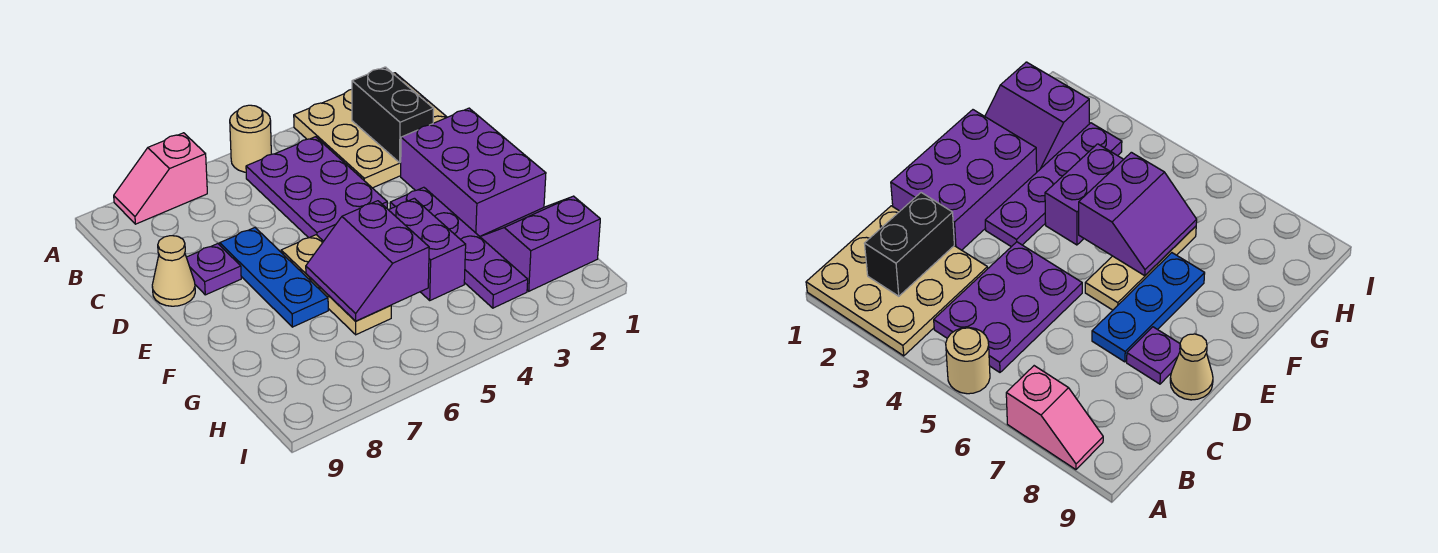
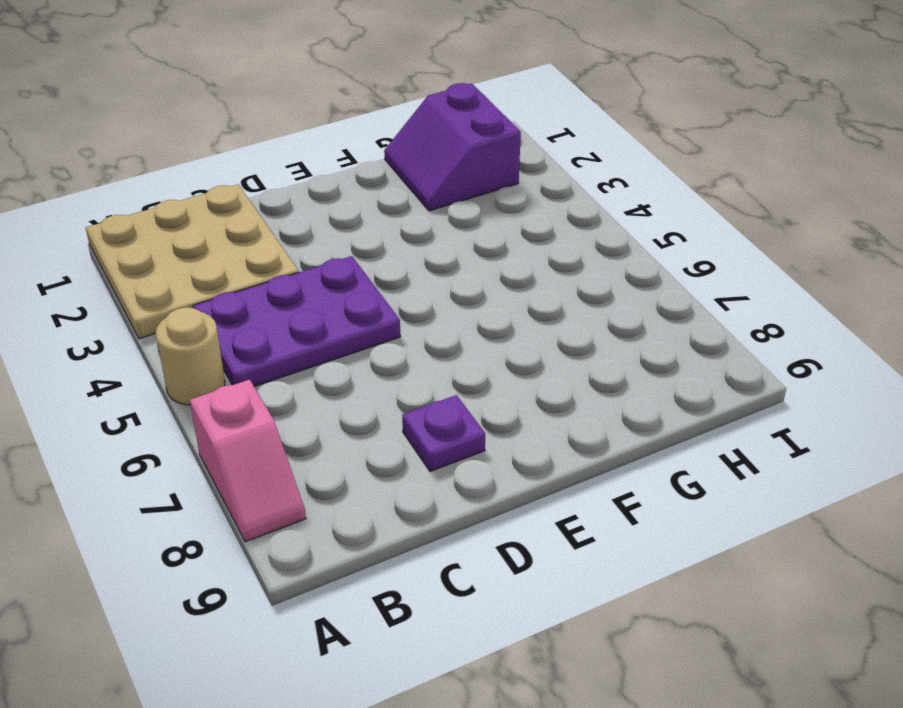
none -> purple 2x3 brick [401,108,546,236]
none -> blue 1x3 plate [220,228,328,327]
none -> tan 1x1 cone [152,236,195,306]

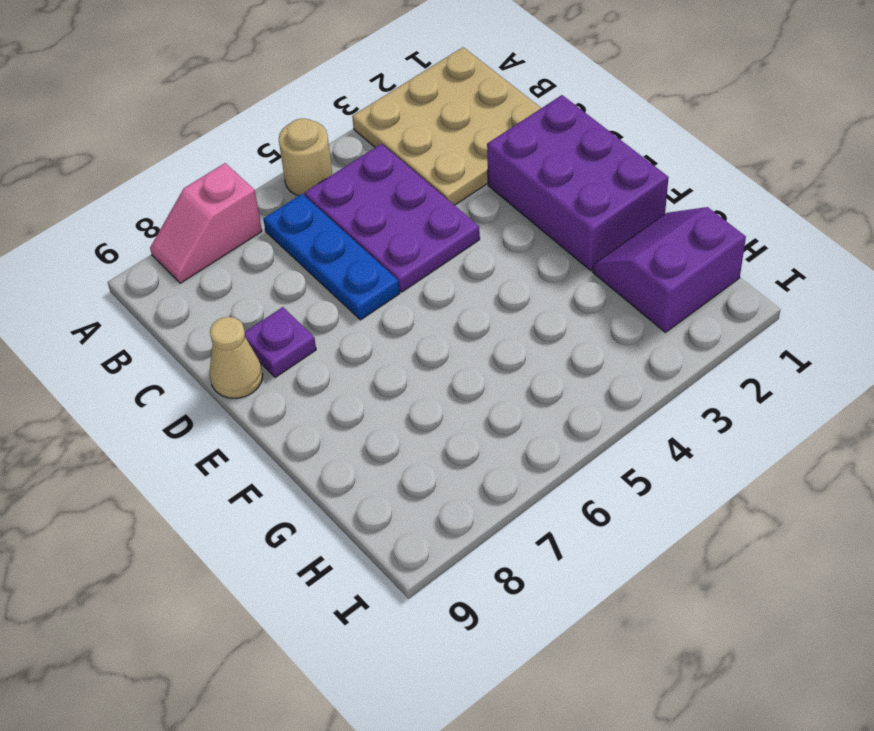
blue 1x3 plate [263,194,400,320] -> blue 1x3 plate moved to [220,228,328,327]
none -> purple 1x4 plate [390,187,528,308]
none -> tan 1x3 plate [281,235,391,335]
none -> purple 1x2 brick [389,198,466,300]

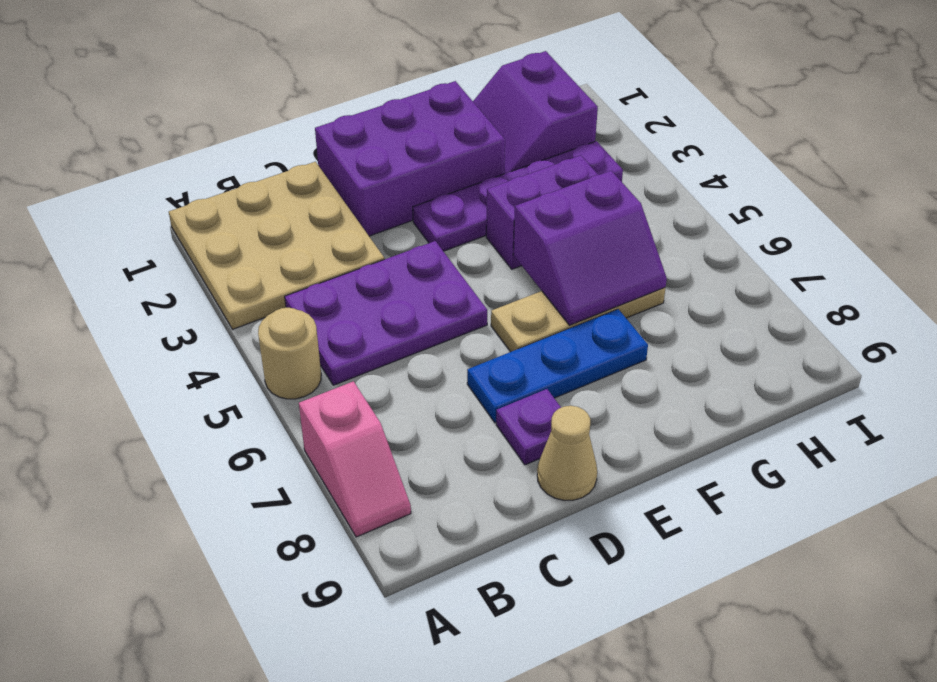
none -> black 1x2 brick [352,67,434,163]

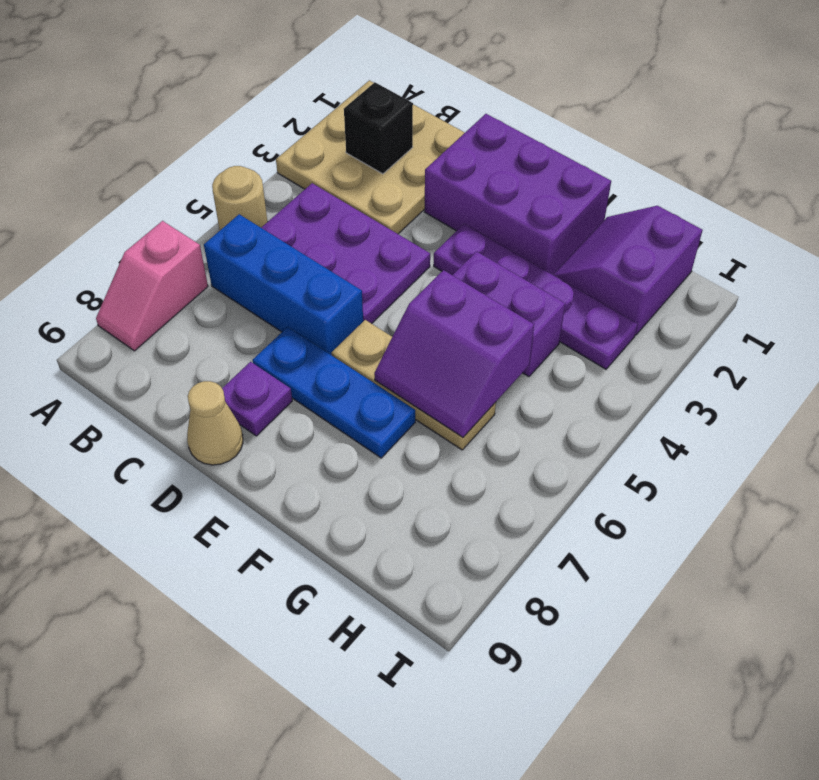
black 1x1 brick [344,82,413,174] -> black 1x2 brick [352,67,434,163]
blue 1x3 brick [204,214,363,355] -> none

